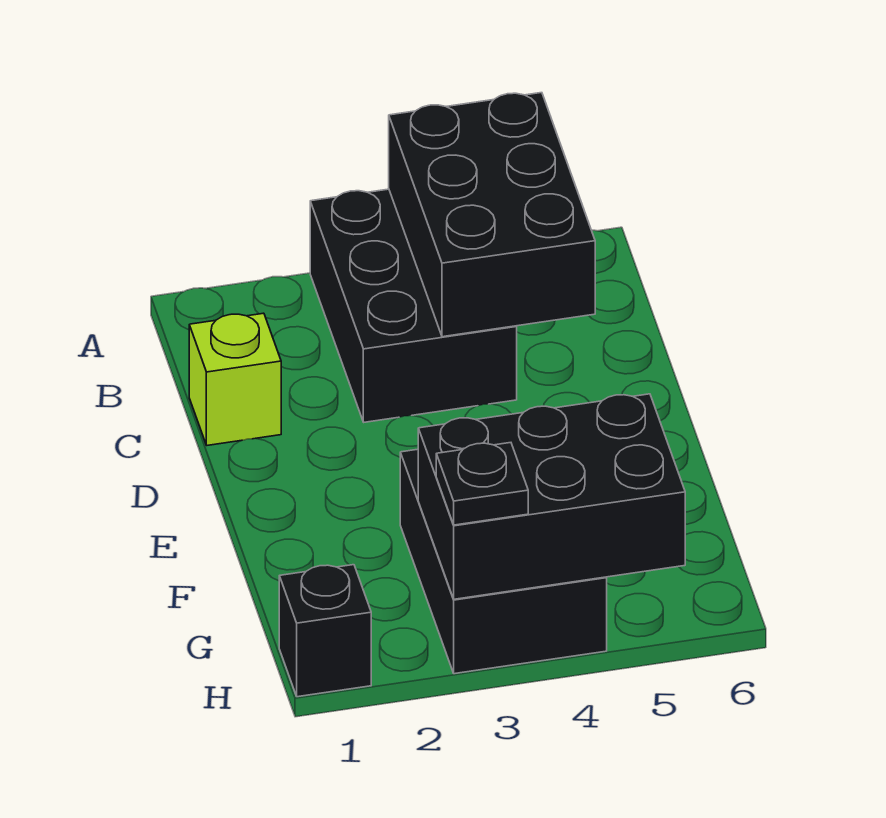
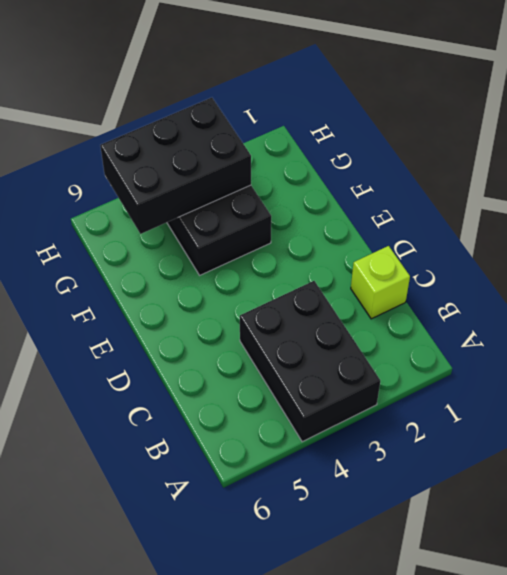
none -> black 1x1 brick [279,565,371,697]
none -> black 2x3 brick [389,93,595,337]

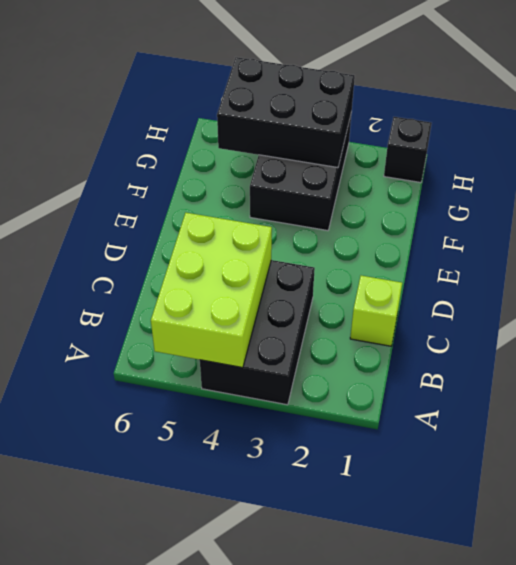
lime 2x3 brick [151,213,272,368] -> black 2x3 brick [389,93,595,337]
none -> black 1x1 plate [436,443,528,525]

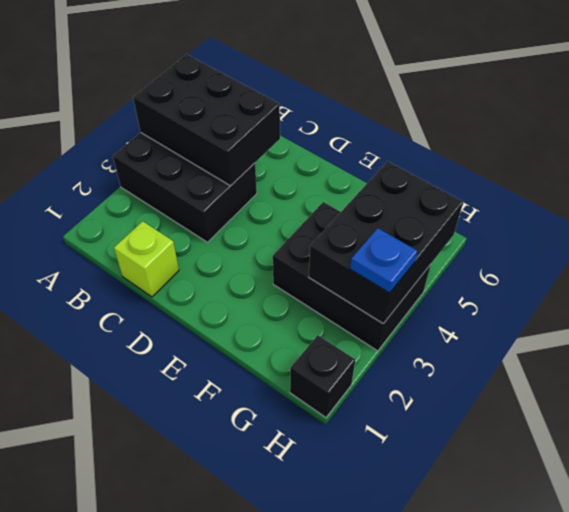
blue 1x1 plate [350,228,417,293] -> black 1x1 plate [436,443,528,525]

